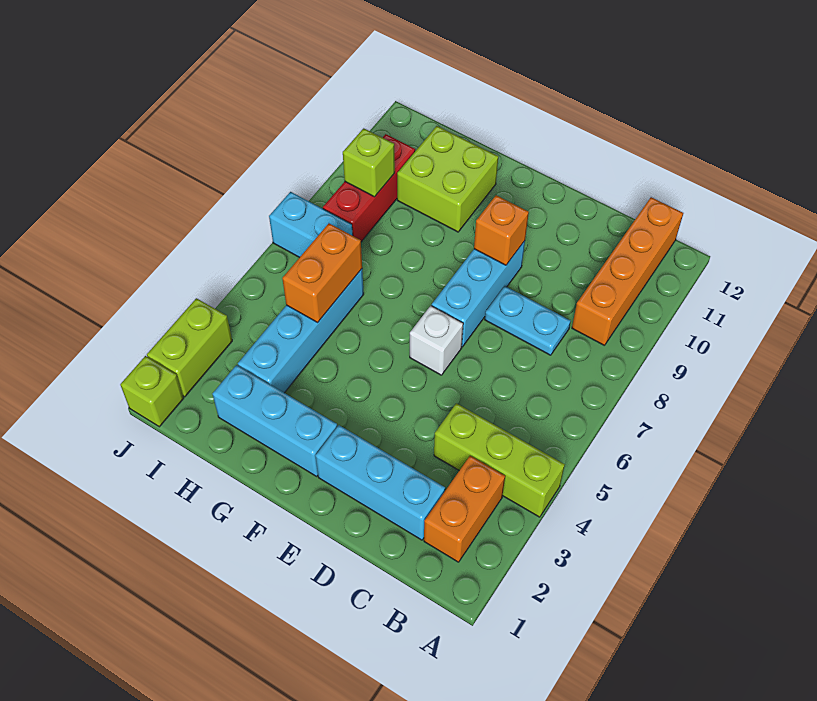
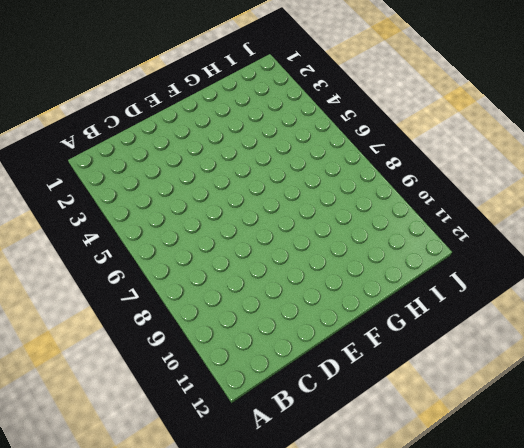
none -> lime 1x3 brick [434,403,565,517]
none -> orange 1x2 brick [424,456,505,562]
none -> orange 1x4 brick [572,197,683,345]

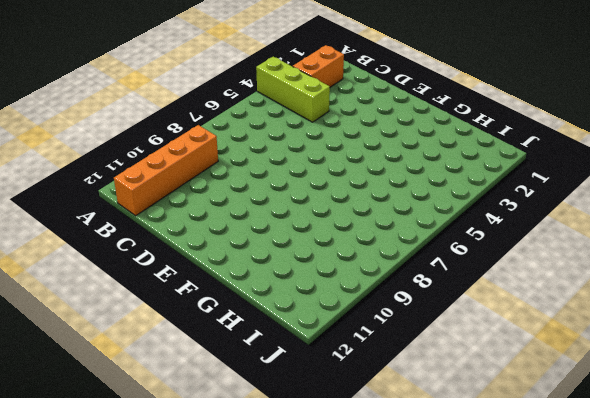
none -> cyan 1x3 brick [315,425,445,540]
none -> cyan 1x2 plate [485,286,571,355]
none -> white 1x1 brick [410,306,463,375]

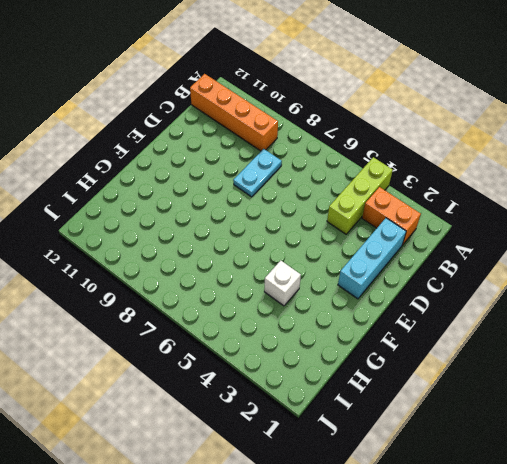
white 1x1 brick [264,260,301,306] -> white 1x1 brick moved to [410,306,463,375]
none -> cyan 1x3 brick [432,241,525,347]
none -> cyan 1x3 brick [212,365,337,476]
none -> lime 2x2 brick [397,126,498,232]

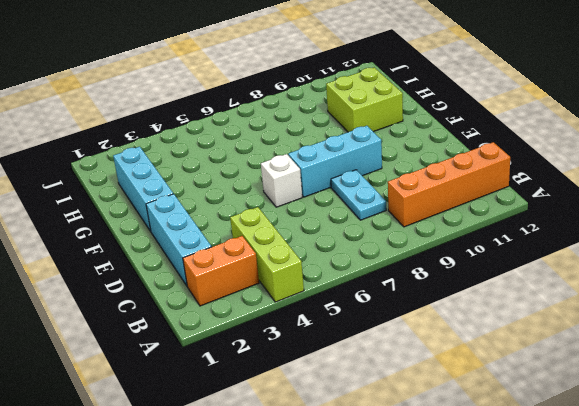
none -> cyan 1x4 brick [238,269,364,393]
none -> cyan 1x2 brick [269,192,353,258]
none -> red 1x3 brick [323,134,415,242]

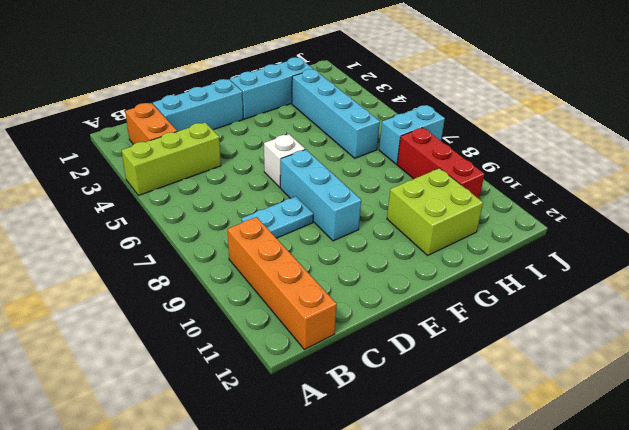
none -> lime 1x1 brick [120,356,184,427]
none -> lime 1x2 brick [147,298,232,397]
none -> orange 1x1 brick [474,195,529,265]

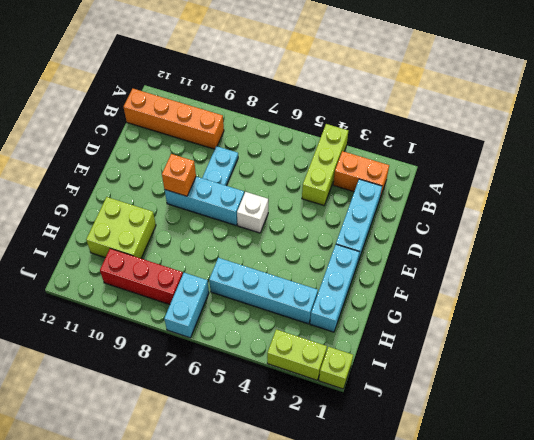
none -> orange 1x2 brick [282,223,362,323]
none -> lime 1x1 brick [343,128,395,197]

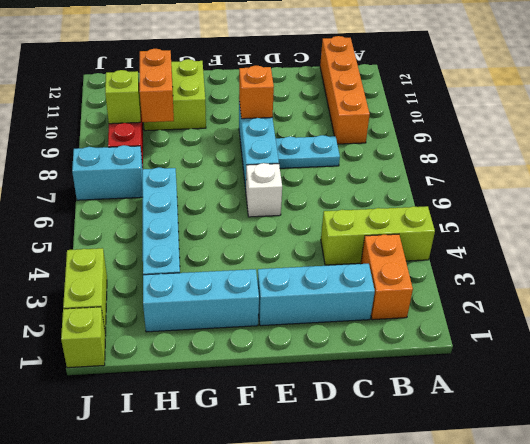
orange 1x2 brick [140,49,174,122] -> orange 1x2 brick moved to [282,223,362,323]

